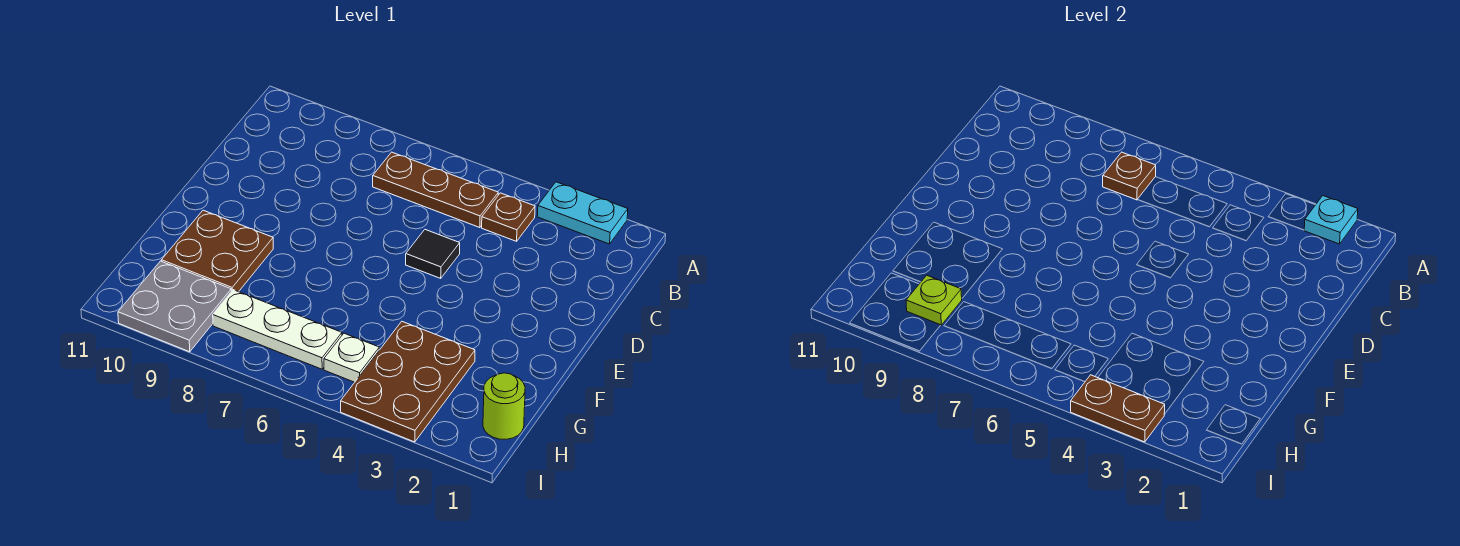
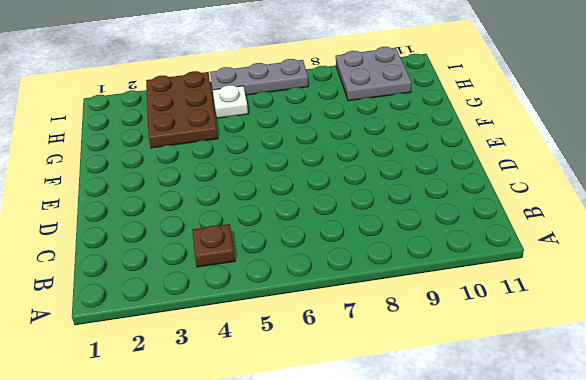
grey 1x3 plate [210,59,308,95] -> none
none -> cyan 1x2 plate [537,182,628,244]
none -> brown 1x3 plate [373,152,498,228]
none -> black 1x1 tile [406,230,460,278]

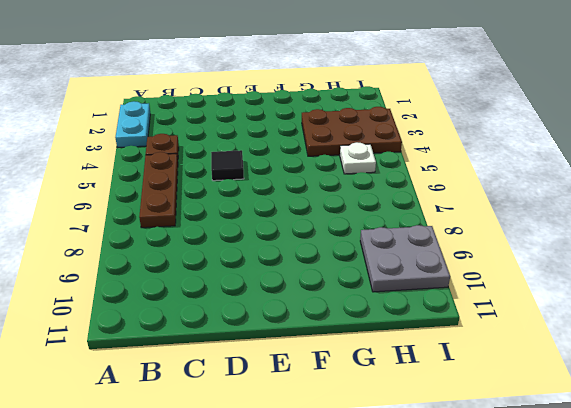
none -> brown 2x2 plate [161,210,273,292]
none -> lime 1x1 round brick [483,373,525,439]
none -> white 1x3 plate [213,290,342,369]

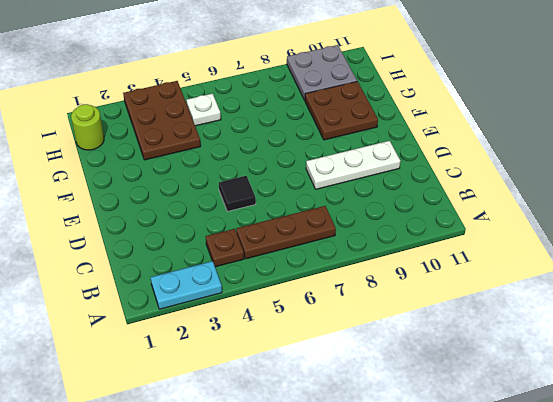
white 1x3 plate [306,141,400,189] -> white 1x3 plate moved to [213,290,342,369]
none -> cyan 1x1 plate [1304,196,1358,244]
none -> brown 1x1 plate [1103,152,1156,200]
none -> lime 1x1 plate [906,275,962,325]

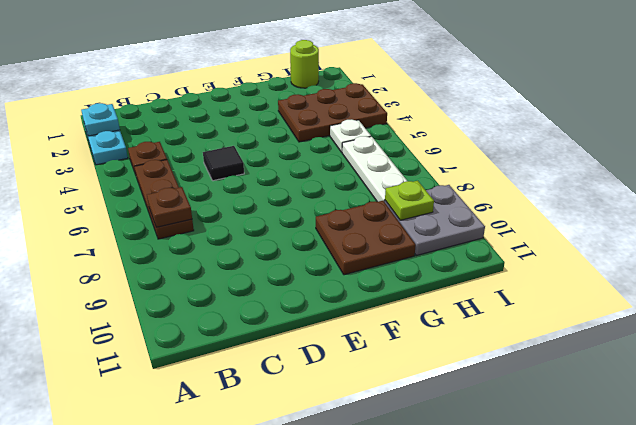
none -> brown 1x2 plate [1071,375,1165,442]

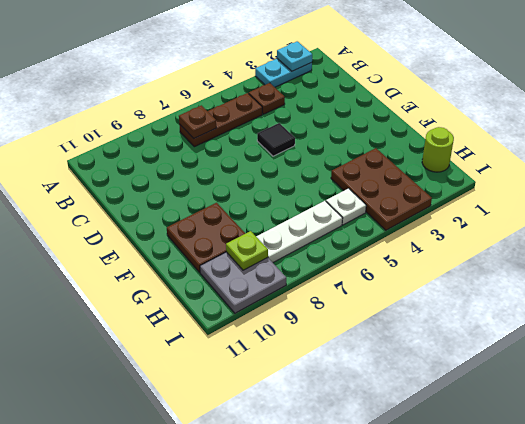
none -> brown 1x2 plate [1071,375,1165,442]

